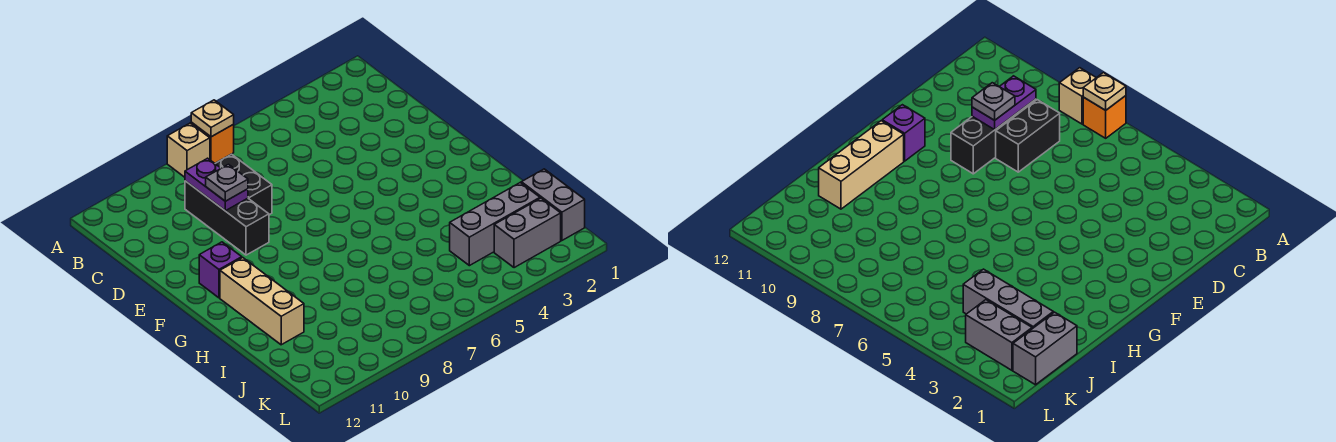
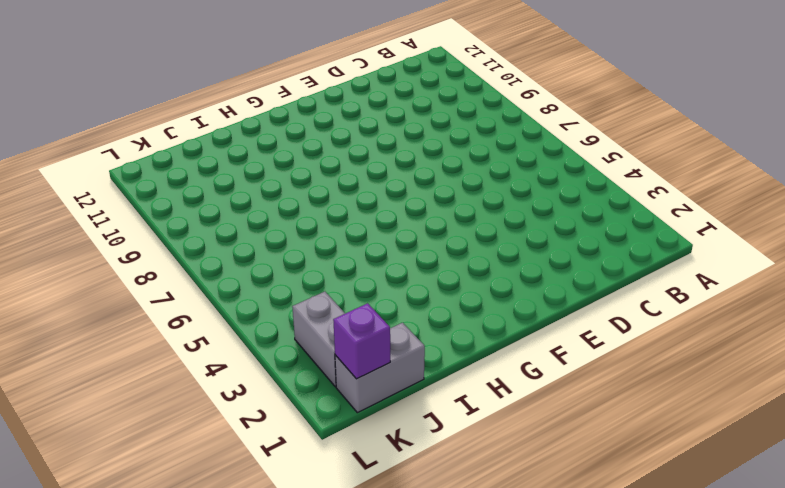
purple 1x1 brick [333,303,390,379] -> purple 1x1 brick moved to [199,242,242,298]
none -> orange 1x1 brick [191,123,234,163]
none -> tan 1x1 brick [167,123,210,177]
none -> black 1x2 brick [215,154,272,215]

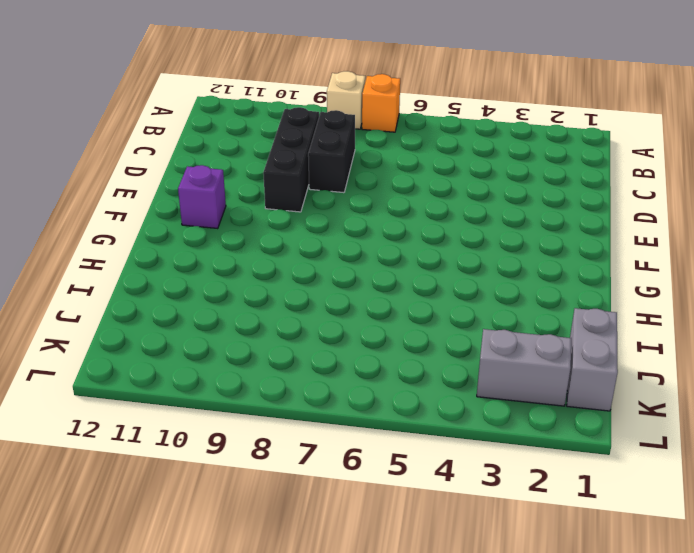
none -> tan 1x3 brick [220,258,304,345]
none -> grey 1x3 brick [450,183,540,266]
none -> tan 1x1 plate [191,100,234,137]

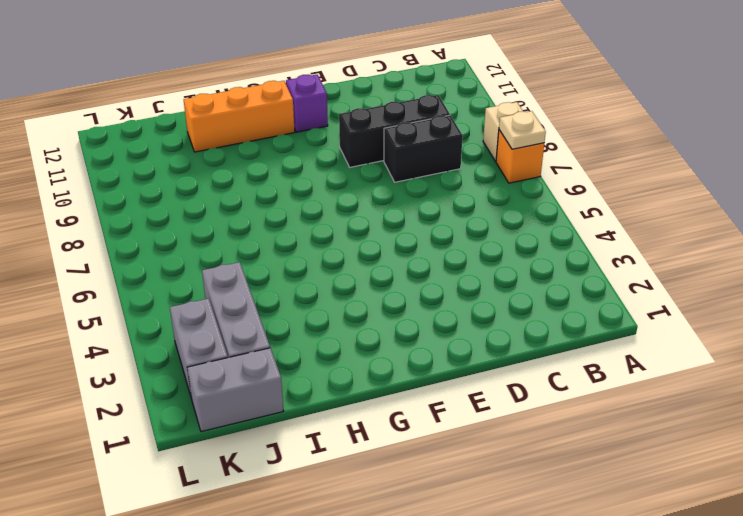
orange 1x3 brick [184,81,295,152] -> tan 1x3 brick [220,258,304,345]
none -> purple 1x2 plate [185,158,248,211]
none -> grey 1x1 plate [206,164,248,201]

